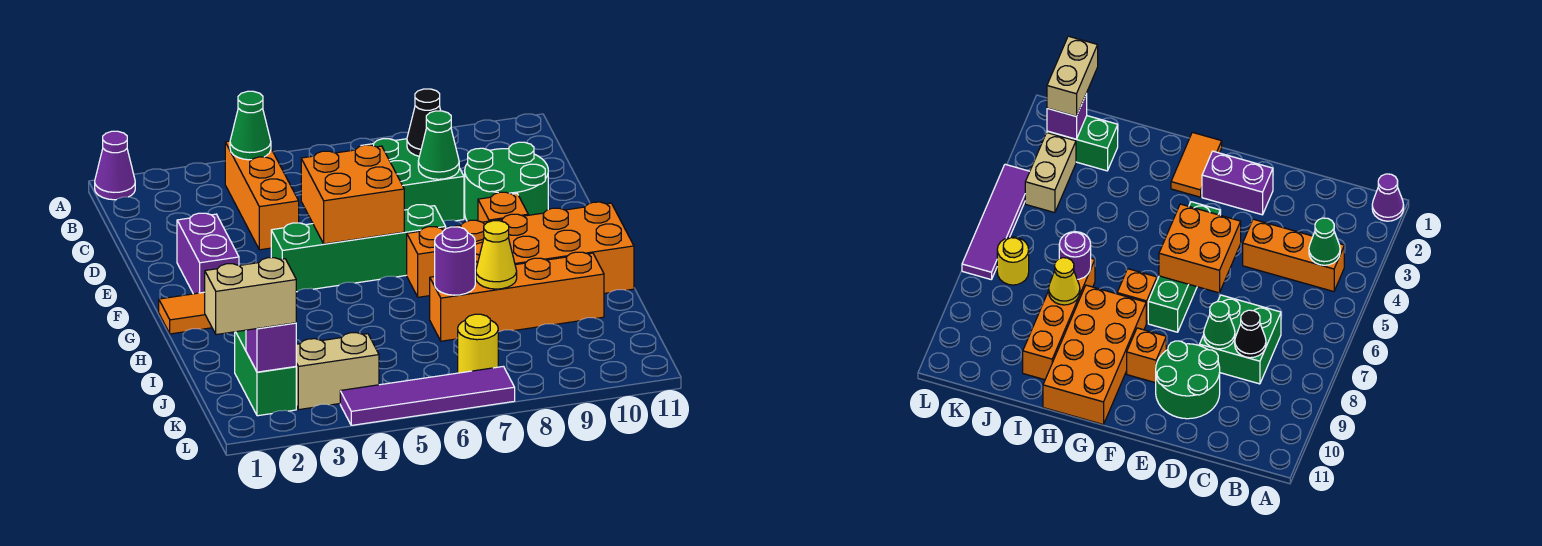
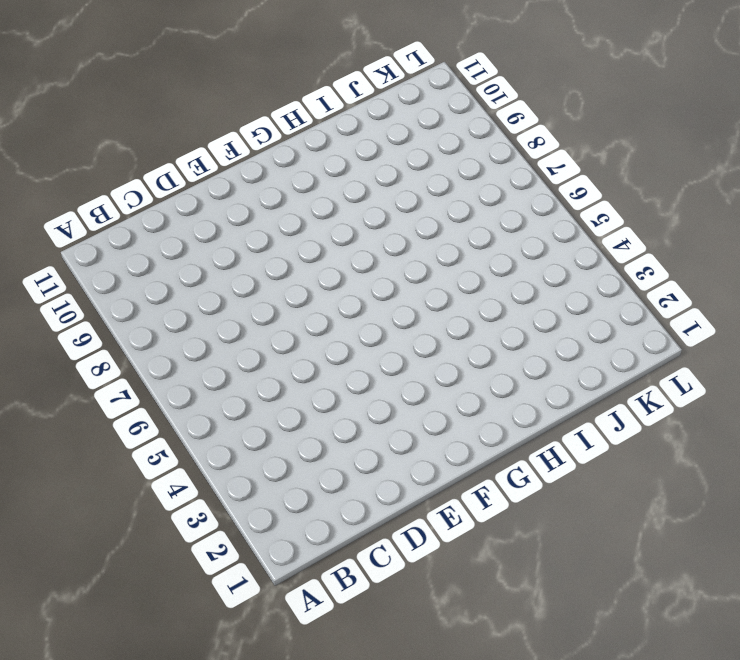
none -> purple 1x1 cone [95,131,135,200]
none -> orange 1x3 brick [225,141,299,250]
none -> green 2x2 brick [361,139,464,221]

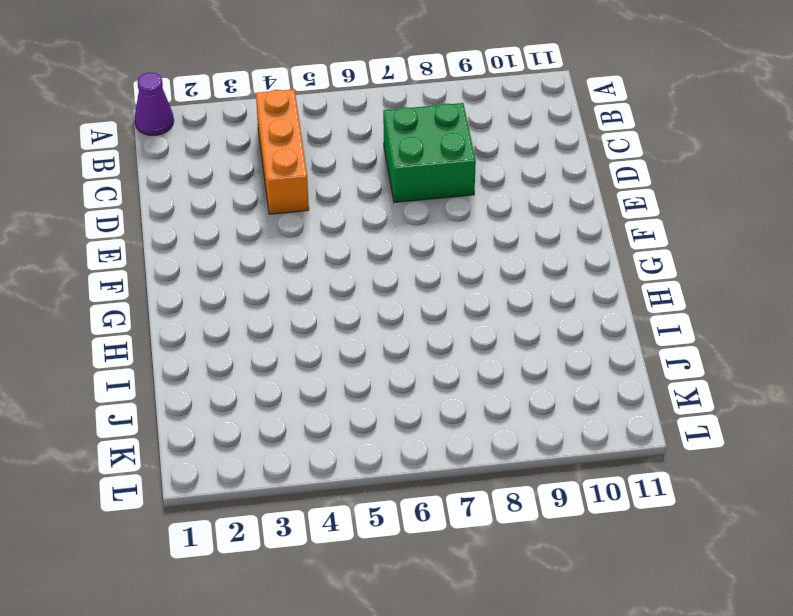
none -> green 2x2 round brick [465,142,548,221]
none -> purple 1x2 brick [177,213,239,294]
none -> green 1x4 brick [271,205,446,292]

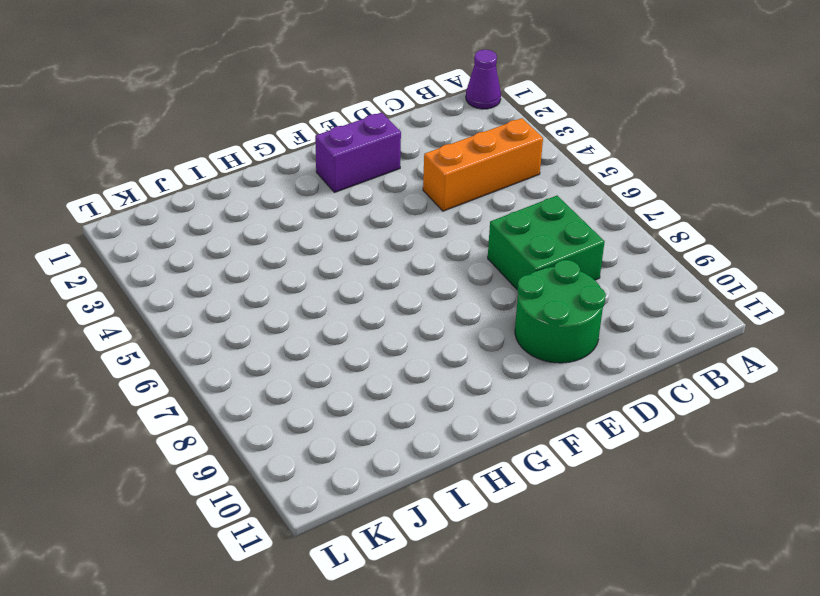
none -> green 1x4 brick [271,205,446,292]
none -> orange 1x1 brick [478,192,528,222]
none -> orange 1x2 tile [159,292,212,334]

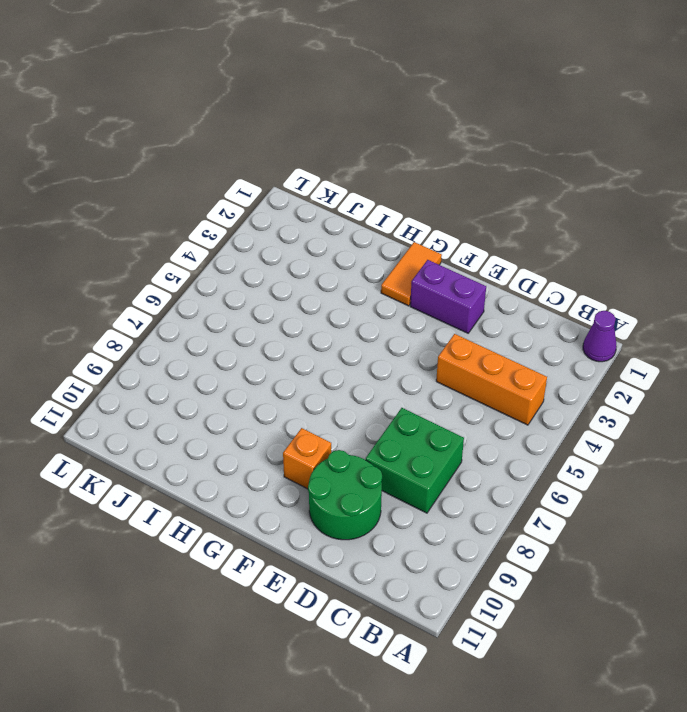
none -> green 1x4 brick [271,205,446,292]
none -> orange 1x1 brick [407,227,446,297]
none -> orange 2x4 brick [448,202,634,294]

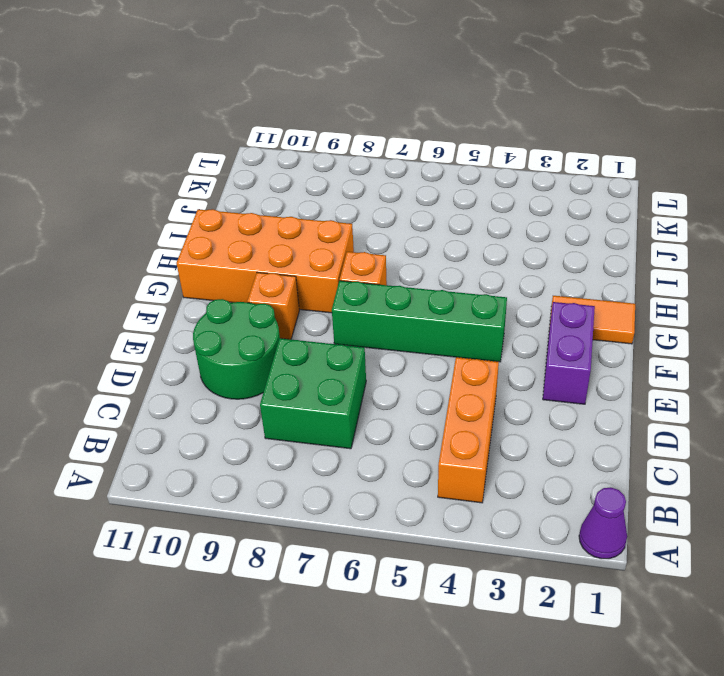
none -> orange 1x4 brick [430,252,604,341]
none -> green 1x2 brick [235,330,296,416]
none -> tan 1x2 brick [296,333,379,410]

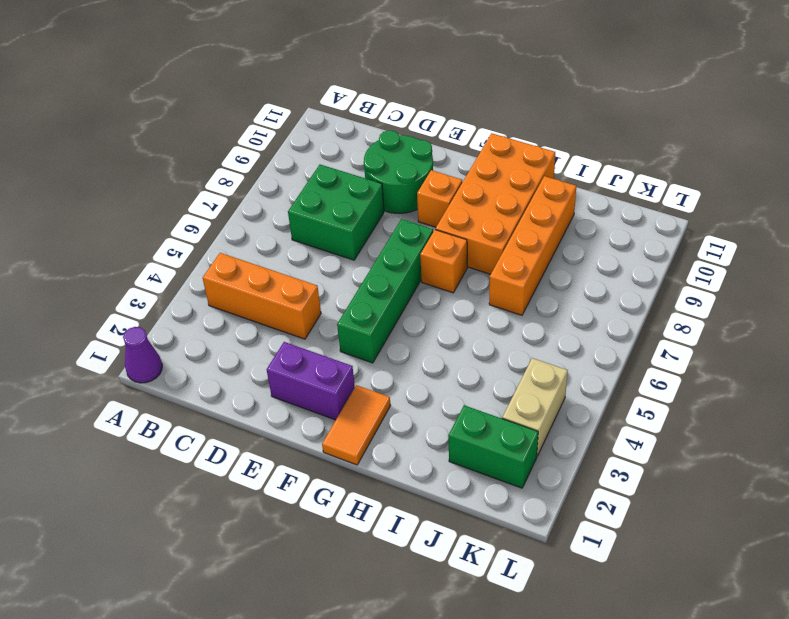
none -> yellow 1x1 round brick [458,314,498,373]
none -> purple 1x4 tile [340,366,515,425]
none -> green 1x1 cone [230,91,271,160]

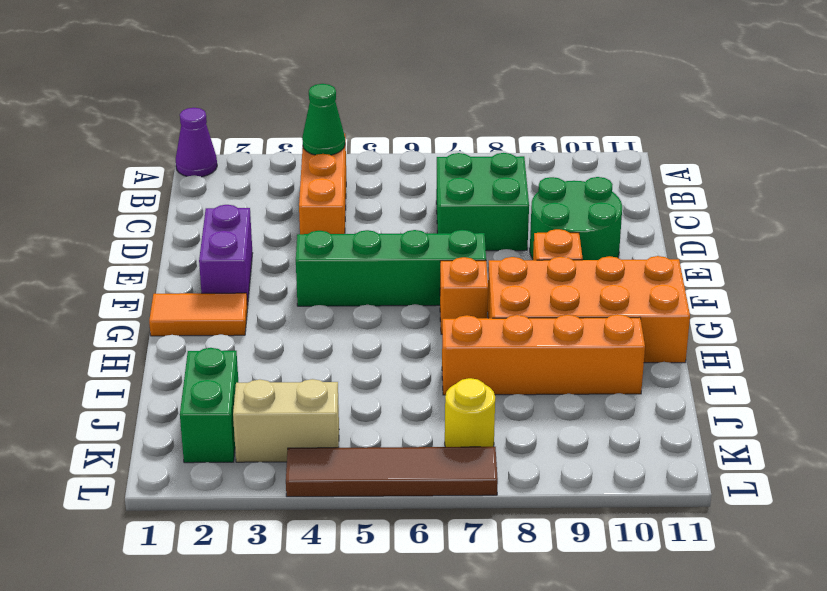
brown 1x4 tile [286,447,498,497] -> purple 1x4 tile [340,366,515,425]
none -> black 1x1 cone [407,89,441,156]
none -> green 1x1 cone [418,111,459,179]
none -> orange 2x2 brick [301,145,404,244]

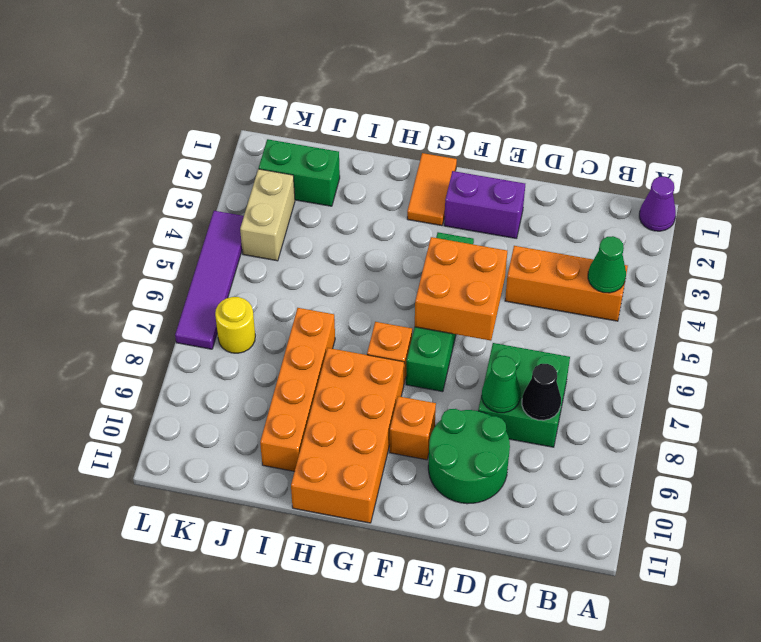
none -> purple 1x1 round brick [435,227,475,295]
none -> yellow 1x1 cone [476,221,517,289]
none -> purple 1x1 brick [246,323,296,372]

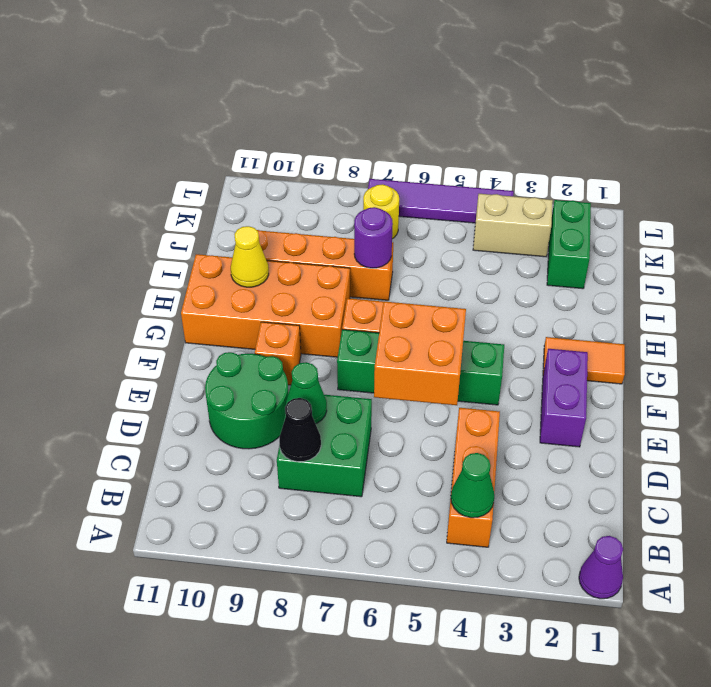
yellow 1x1 cone [231,226,269,287] -> yellow 1x1 cone moved to [476,221,517,289]
none -> purple 1x1 brick [246,323,296,372]
none -> tan 1x2 brick [205,258,296,335]

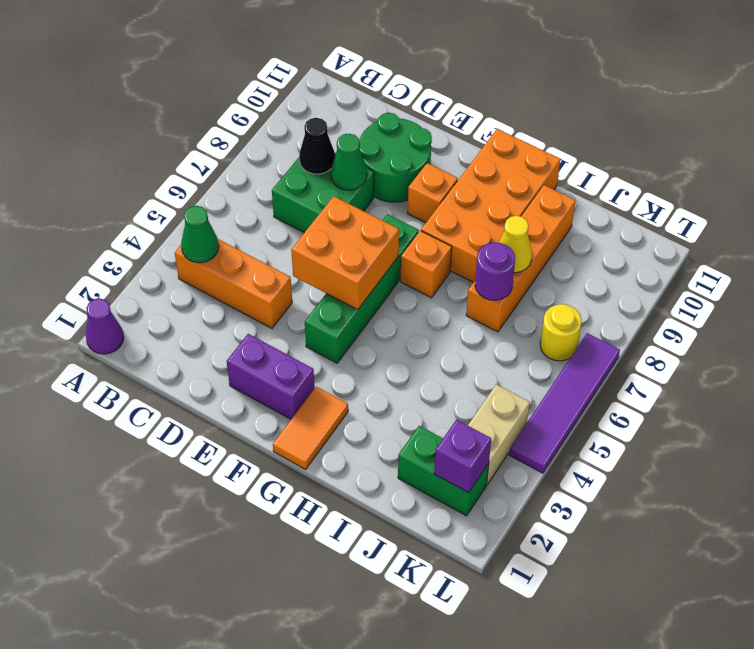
none -> tan 1x2 brick [205,258,296,335]

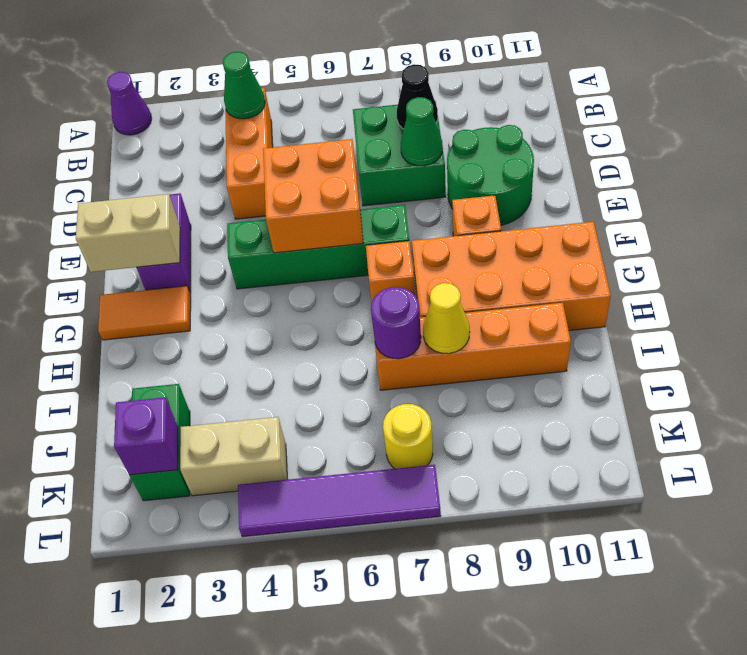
tan 1x2 brick [76,194,180,272] -> tan 1x2 brick moved to [205,258,296,335]

